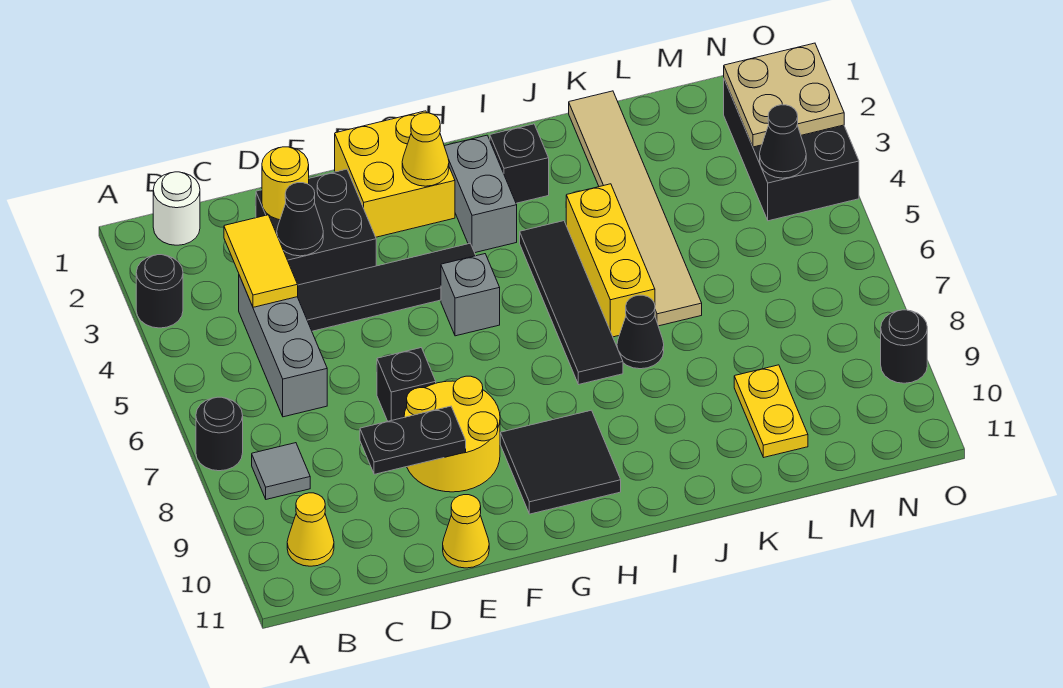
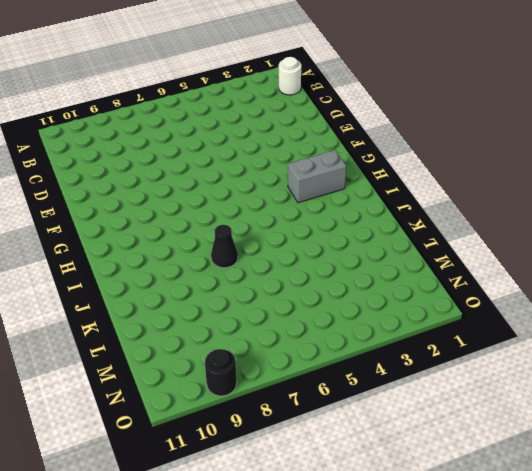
none -> black 1x1 round brick [136,255,183,328]
none -> black 1x1 round brick [196,397,243,471]
none -> grey 1x1 tile [252,443,310,499]
none -> yellow 1x1 cone [287,493,334,566]

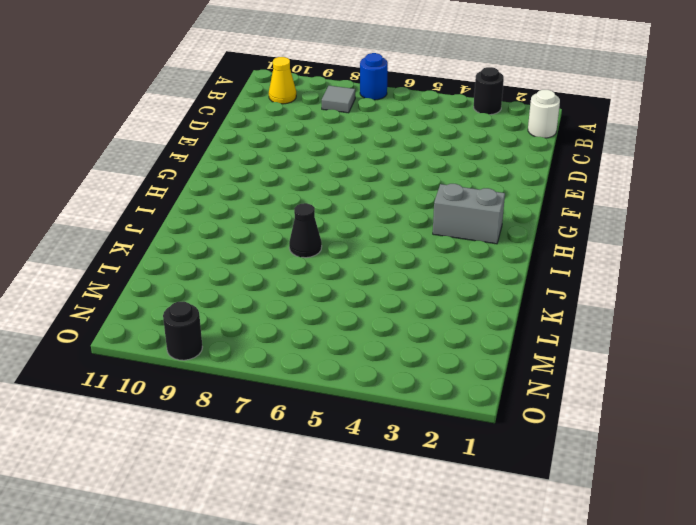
blue 1x1 round brick [360,53,388,100] -> black 1x1 round brick [196,397,243,471]
none -> grey 1x3 brick [239,276,327,417]
none -> black 2x2 brick [256,169,376,285]
none -> black 1x4 tile [298,244,476,331]
none -> black 1x1 brick [377,348,436,421]

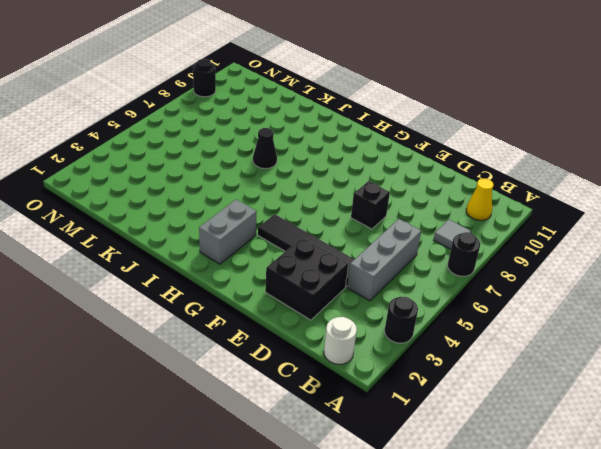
none -> yellow 2x2 round brick [404,376,500,492]
none -> yellow 1x1 cone [443,495,489,568]
none -> yellow 2x2 brick [335,111,455,237]
none -> grey 1x1 brick [441,254,500,336]

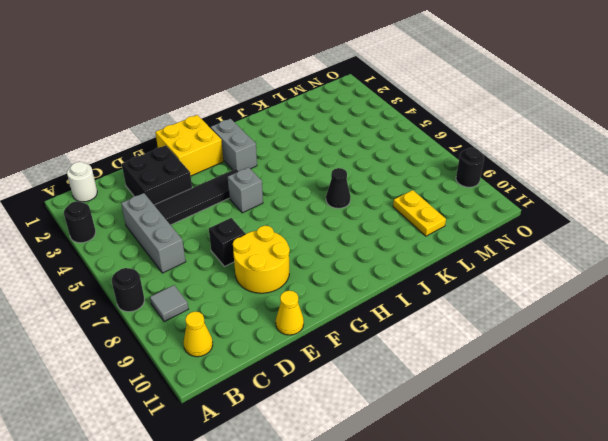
none -> black 2x2 tile [500,410,621,514]
none -> black 1x1 brick [490,124,549,203]
none -> black 1x4 tile [520,221,623,384]
none -> yellow 1x3 brick [566,184,655,337]

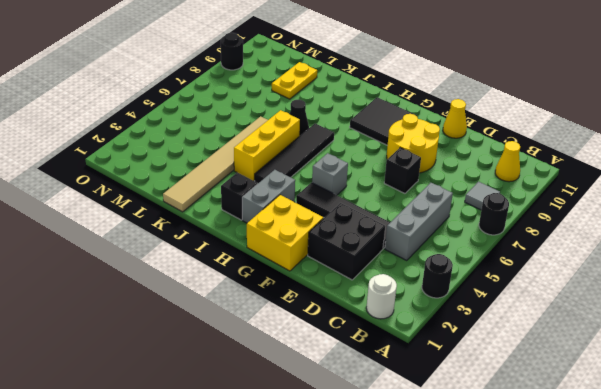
none -> black 2x3 brick [724,80,859,221]
none -> yellow 1x2 tile [224,215,298,307]
none -> yellow 1x1 round brick [262,147,309,220]
none -> black 1x1 cone [277,183,323,256]

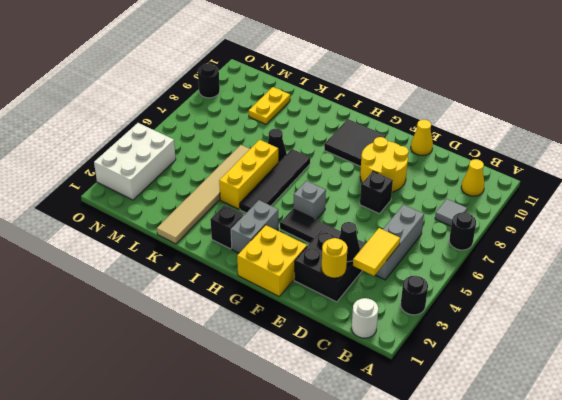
white 2x3 brick [94,123,176,200] -> black 2x3 brick [724,80,859,221]
none -> black 1x2 plate [360,406,466,474]
none -> yellow 1x1 cone [402,113,449,186]
none -> tan 2x2 plate [724,43,844,147]
none -> black 1x1 cone [760,105,806,178]

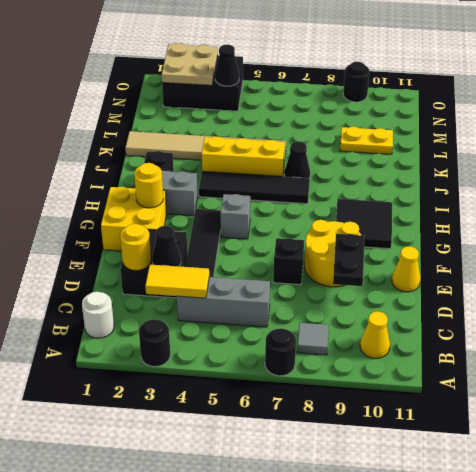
yellow 1x1 round brick [134,163,163,208] -> yellow 1x1 cone [402,113,449,186]

